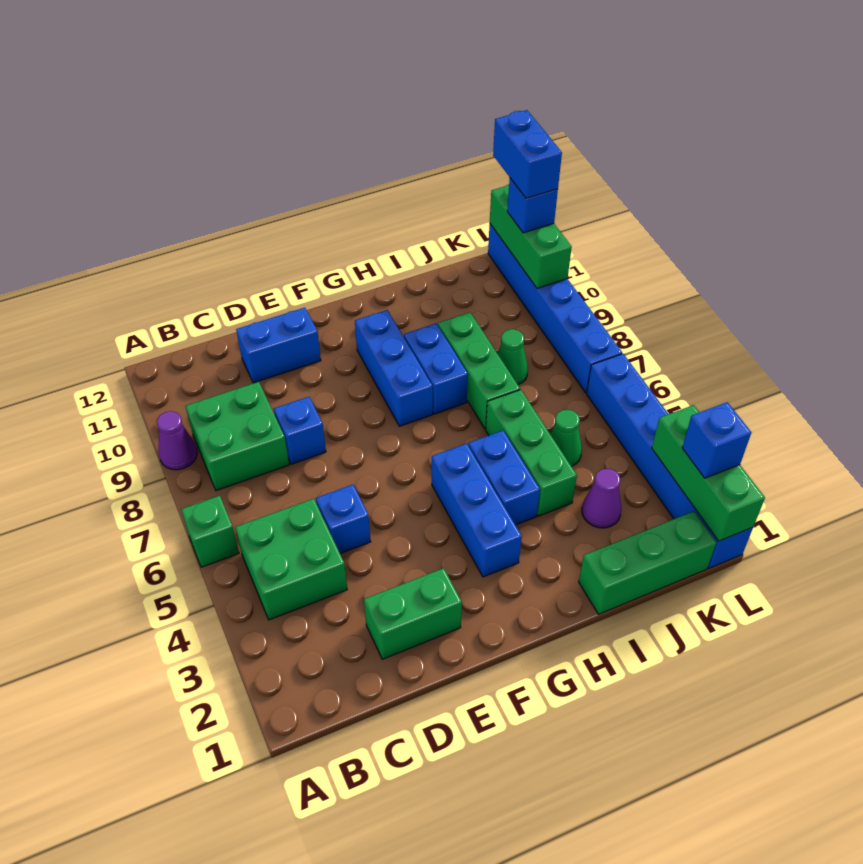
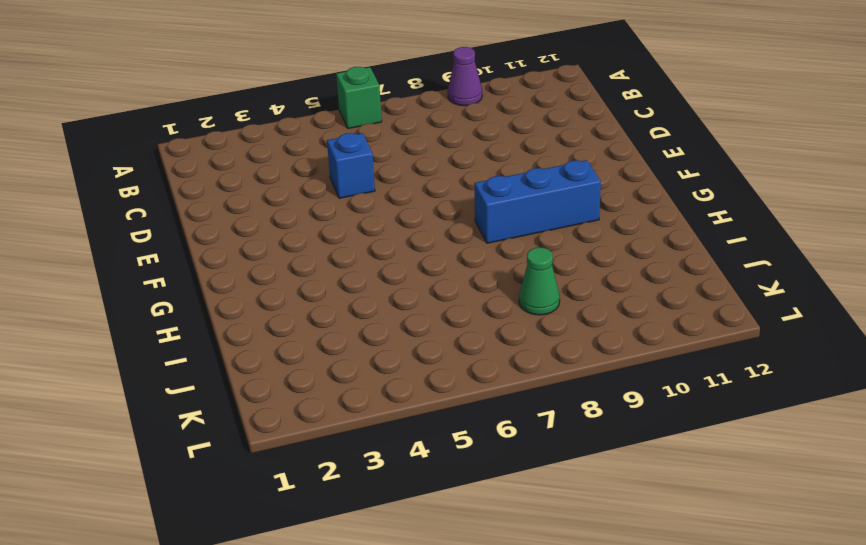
none -> green 2x2 brick [235,499,347,620]
none -> green 2x2 brick [185,382,289,491]
none -> green 1x2 brick [364,568,462,659]

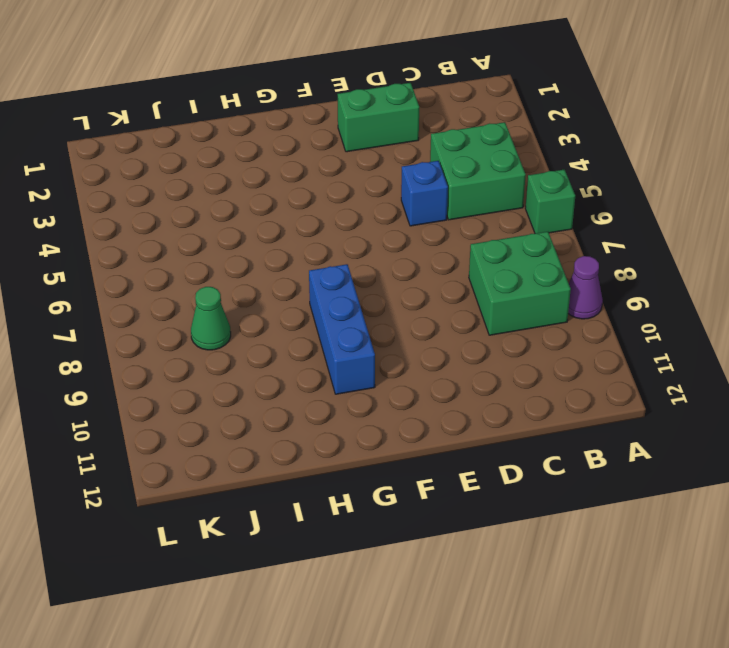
none -> blue 1x1 brick [274,397,326,464]
none -> blue 1x2 brick [236,308,321,383]
none -> blue 1x3 brick [432,444,522,577]

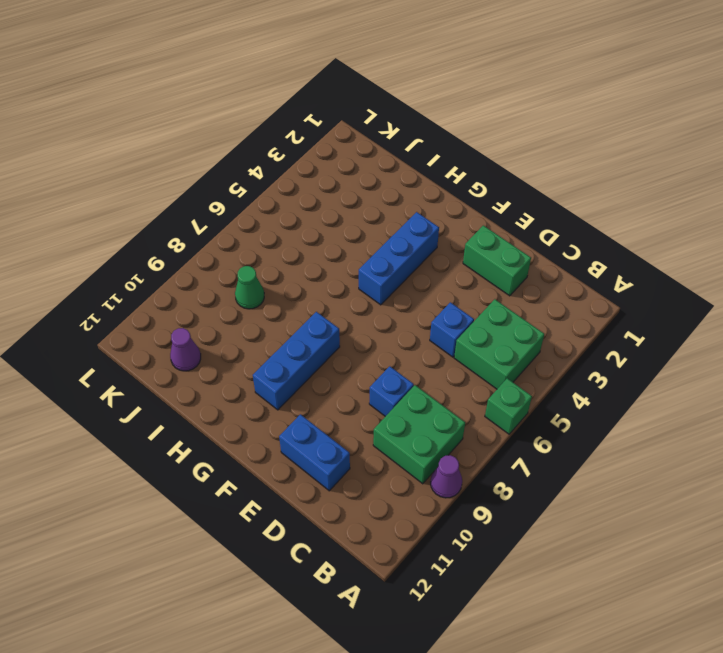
purple 1x1 cone [170,328,201,371] -> purple 1x1 cone moved to [582,469,621,528]
none -> blue 1x2 brick [469,431,540,525]
none -> blue 1x2 brick [404,323,468,414]
none -> green 1x3 brick [579,511,717,614]

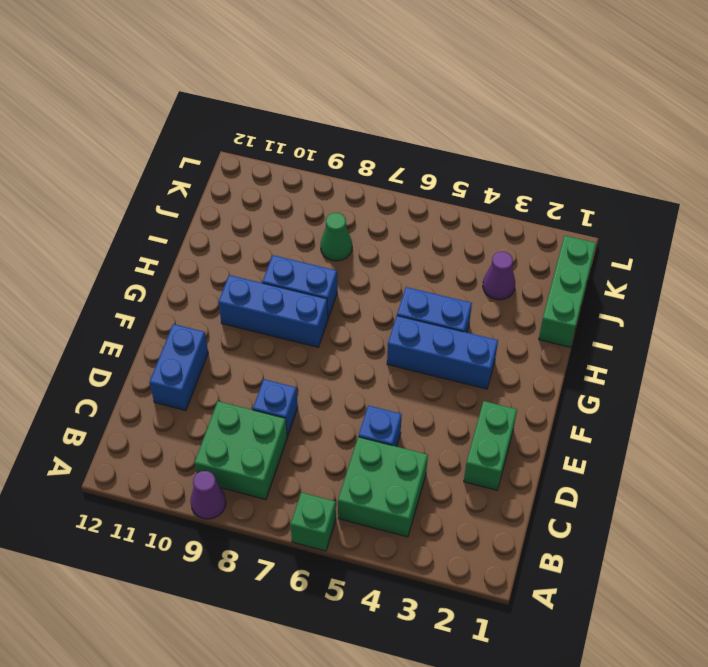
none -> green 1x3 brick [486,390,577,516]
none -> green 1x3 brick [438,312,520,429]
none -> green 1x1 cone [550,410,582,466]

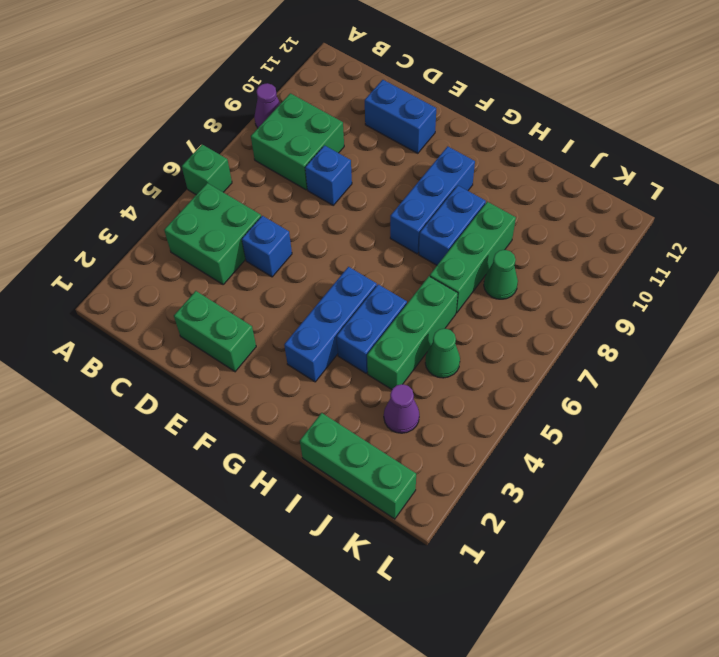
none -> blue 1x6 brick [587,354,753,568]
none -> blue 1x6 brick [488,224,622,393]
none -> green 1x3 brick [652,405,765,541]

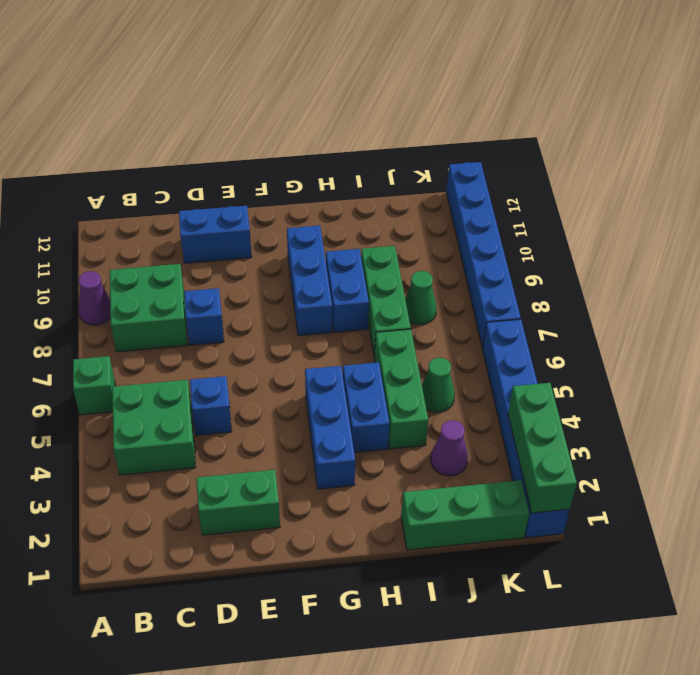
none -> green 1x3 brick [490,184,572,288]
none -> blue 1x1 brick [682,402,751,478]
none -> blue 1x1 brick [507,178,558,233]

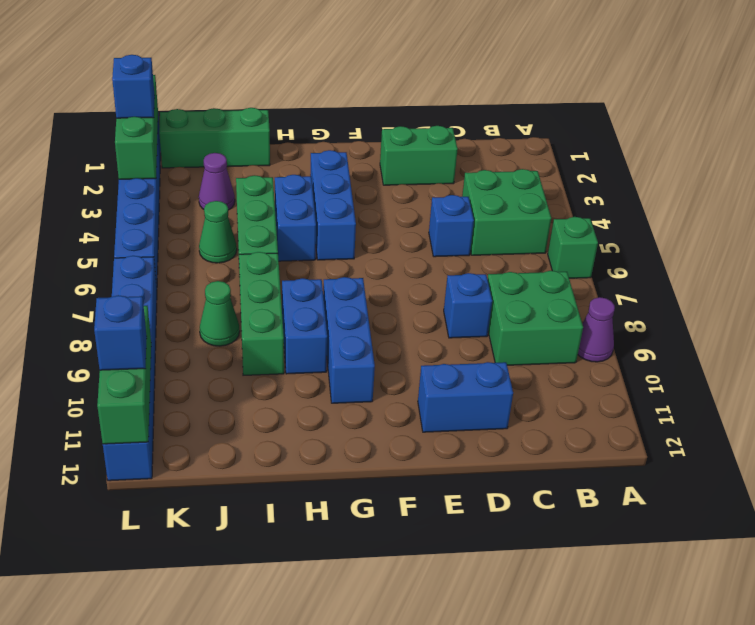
none -> blue 1x2 brick [493,110,562,198]

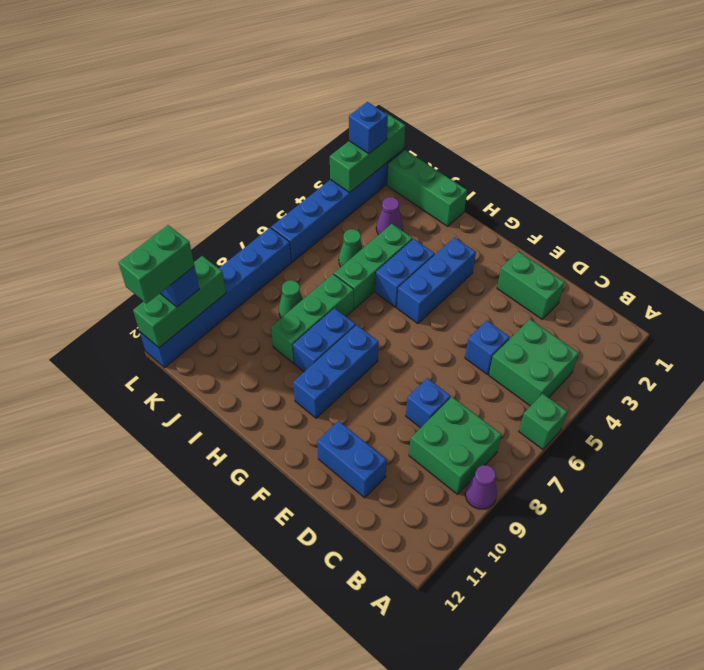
green 1x2 brick [118,225,194,303] -> blue 1x2 brick [493,110,562,198]

